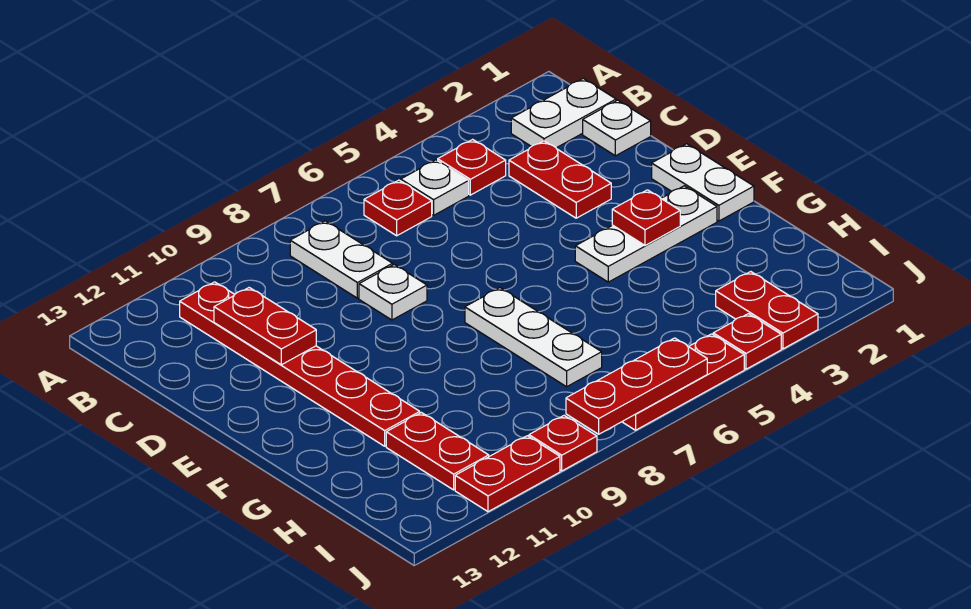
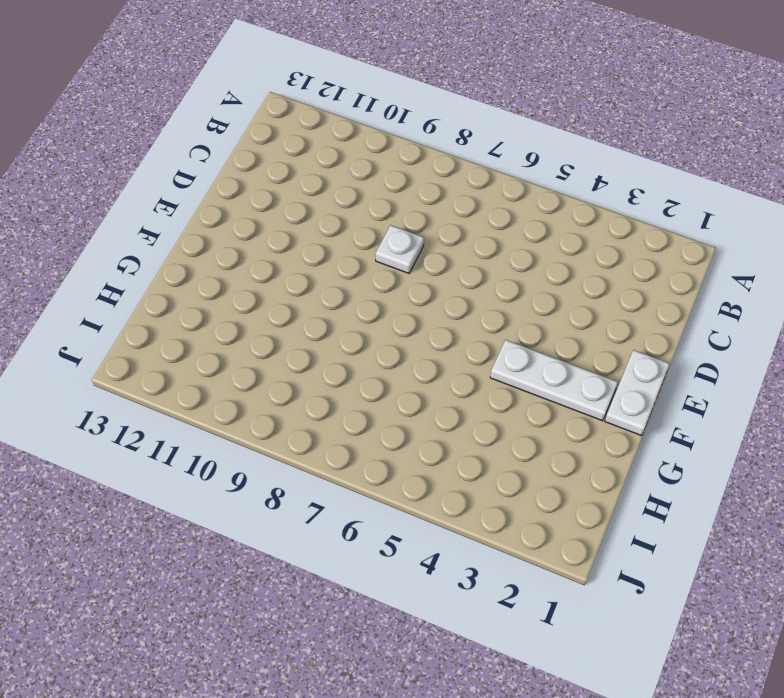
none -> white 1x2 plate [511,78,616,148]
none -> red 1x1 plate [438,139,506,195]
none -> white 1x1 plate [401,160,469,215]

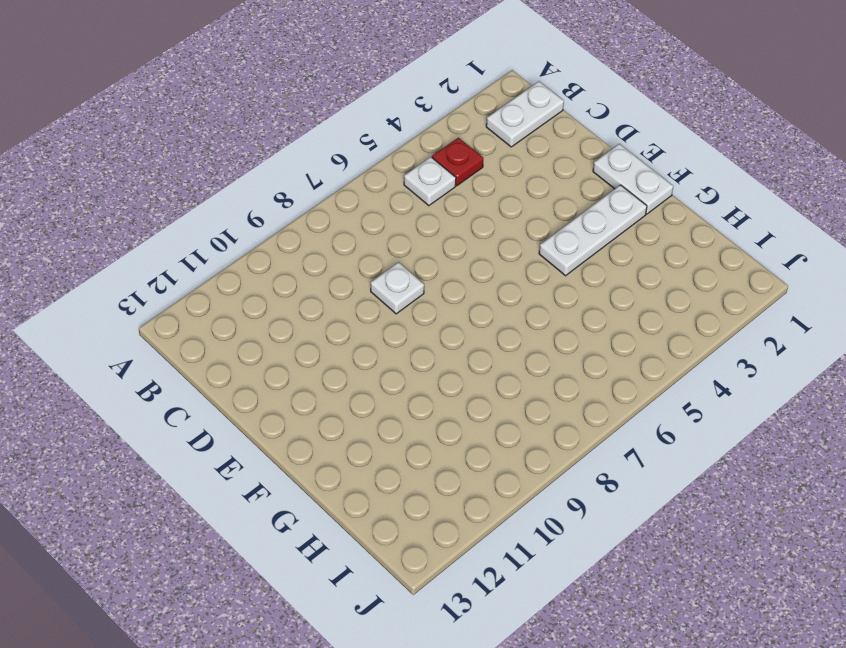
none -> red 1x1 plate [364,180,432,236]
none -> white 1x2 plate [290,221,393,298]
none -> red 1x6 plate [180,282,420,446]

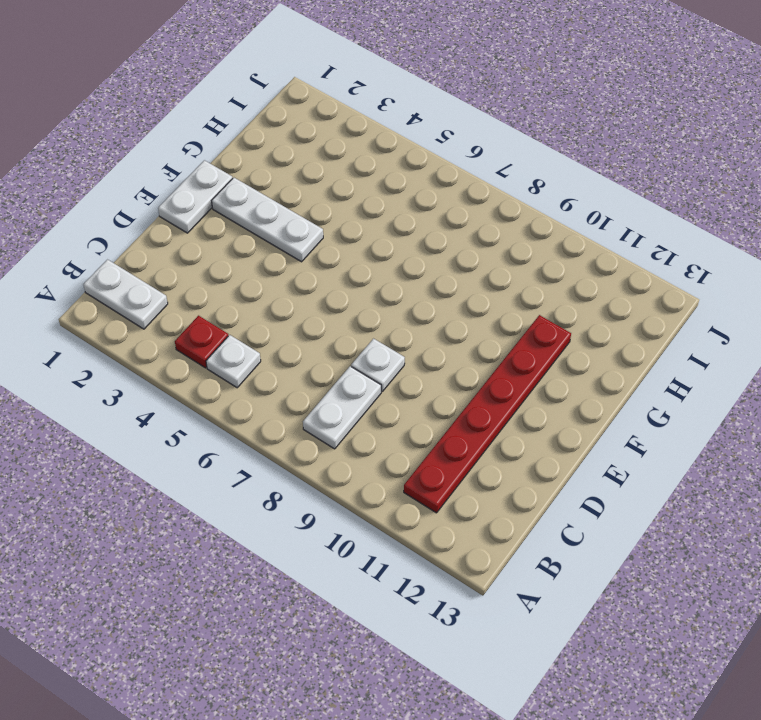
none -> red 1x1 plate [364,180,432,236]
none -> white 1x1 plate [583,100,651,156]
none -> red 1x2 plate [509,141,611,218]

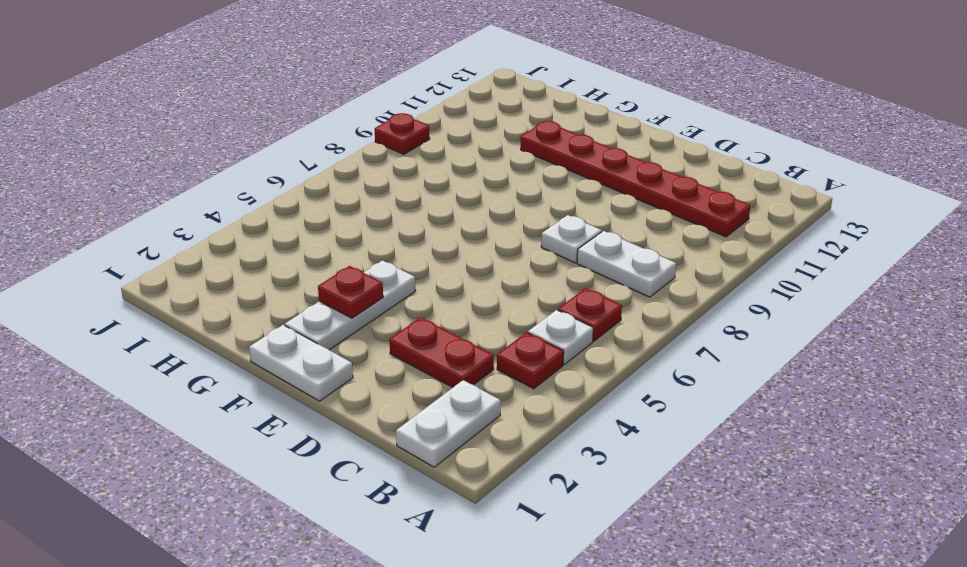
none -> white 1x1 plate [583,100,651,156]
none -> white 1x3 plate [465,288,602,387]
none -> red 1x2 plate [386,413,489,490]

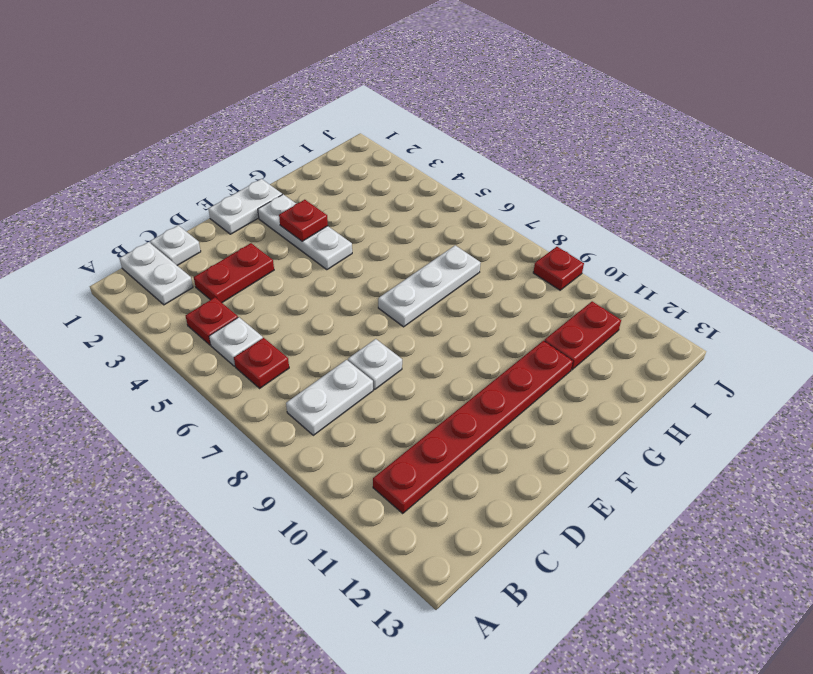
none -> red 1x2 plate [716,272,818,349]
none -> red 1x1 plate [713,314,781,369]
none -> red 1x3 plate [622,334,744,430]

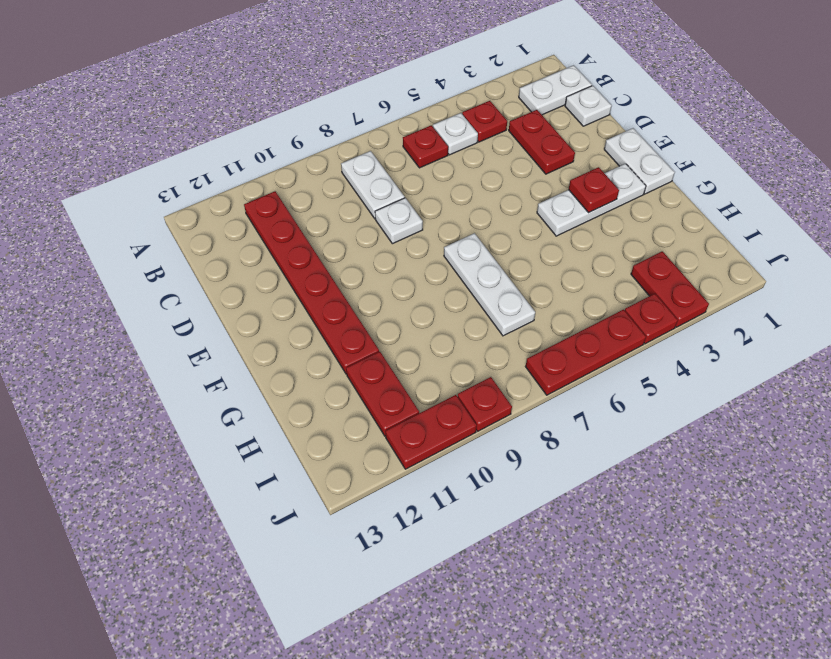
none -> red 1x2 plate [214,288,316,365]
none -> red 1x3 plate [566,338,707,434]

